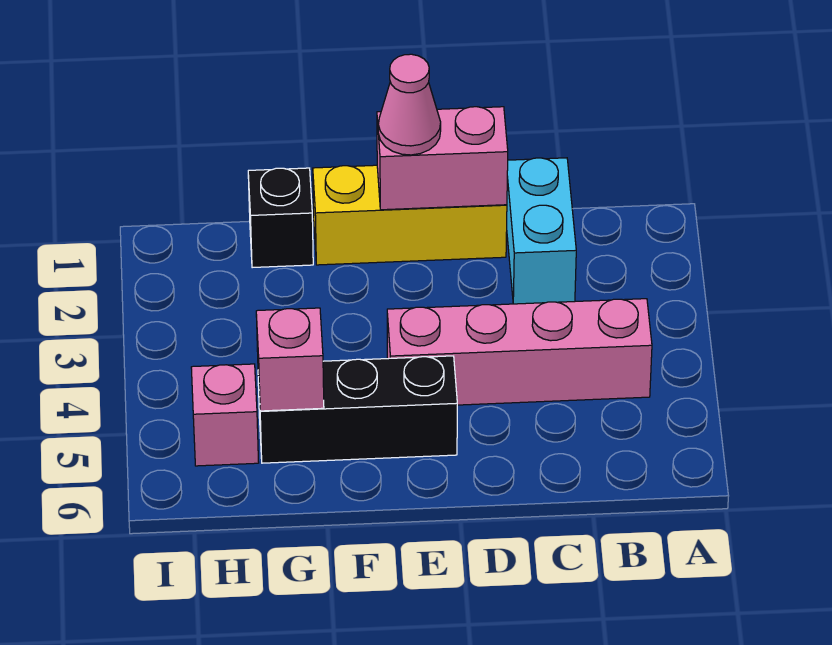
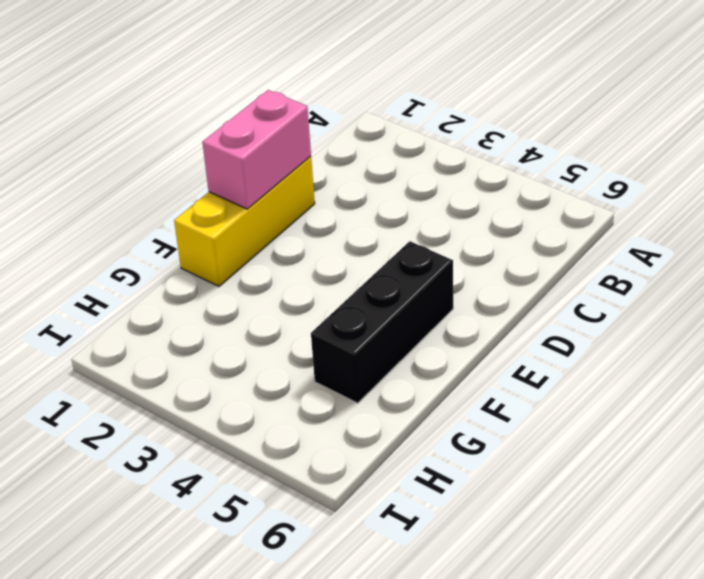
none -> pink 1x4 brick [387,299,652,405]
none -> cyan 1x2 brick [507,158,576,304]

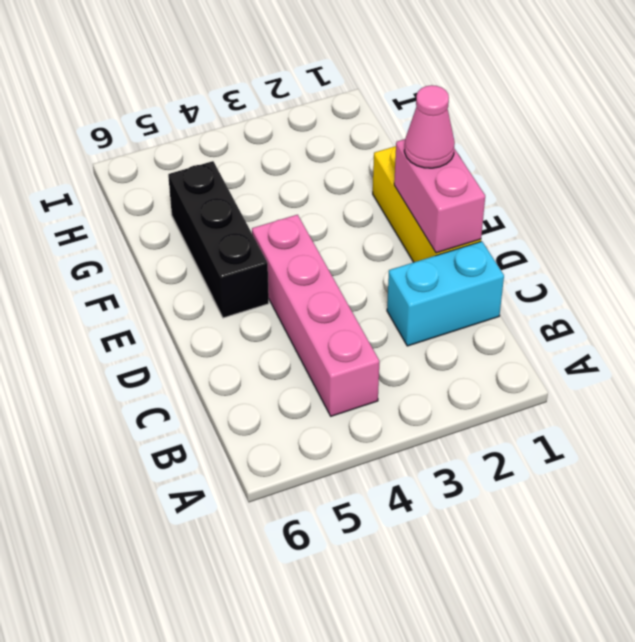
none -> black 1x1 brick [248,168,313,268]
none -> pink 1x1 brick [191,364,259,466]

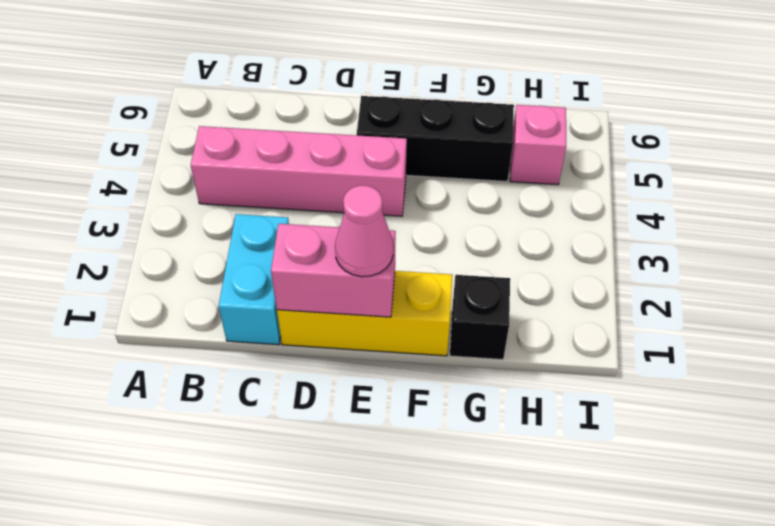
none -> pink 1x1 brick [256,308,324,411]

